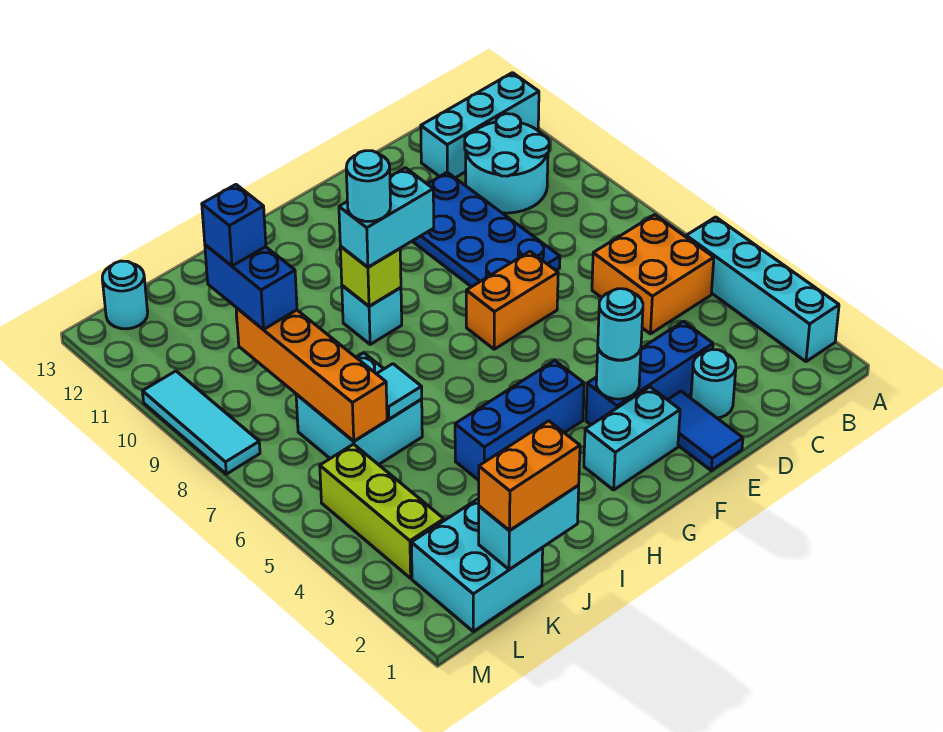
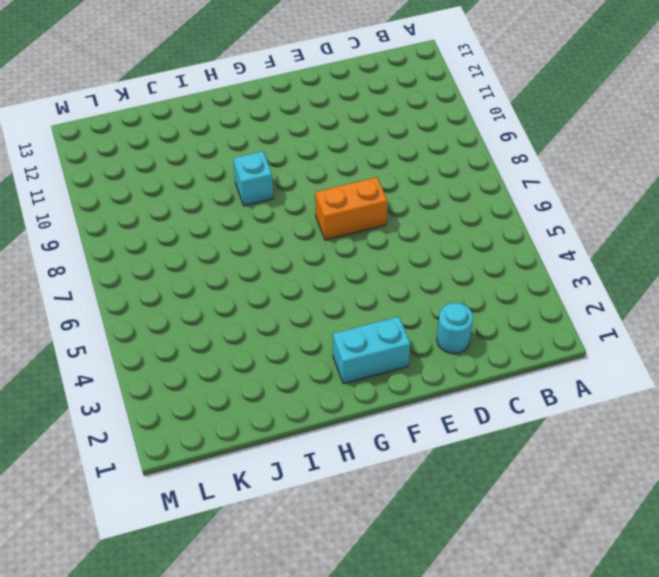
none -> cyan 1x4 brick [686,217,839,362]
none -> cyan 1x3 brick [421,73,539,178]
none -> orange 2x2 brick [592,215,714,334]

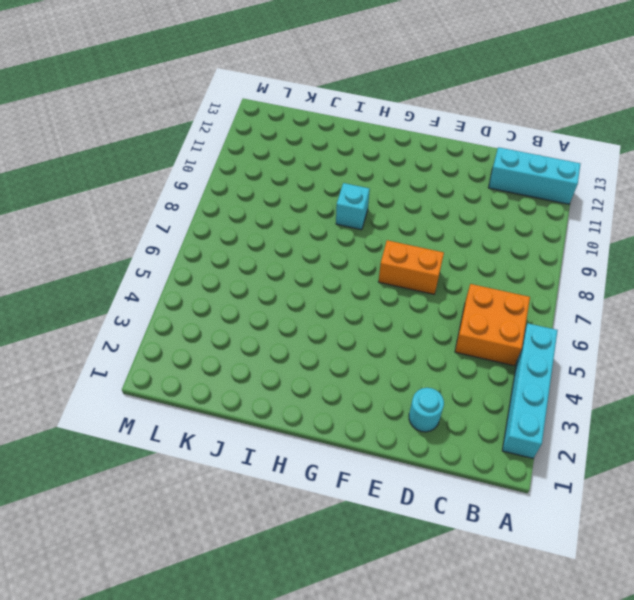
none -> cyan 2x2 round brick [465,114,549,213]
none -> blue 1x3 brick [586,321,713,425]
none -> blue 2x4 plate [412,172,560,287]

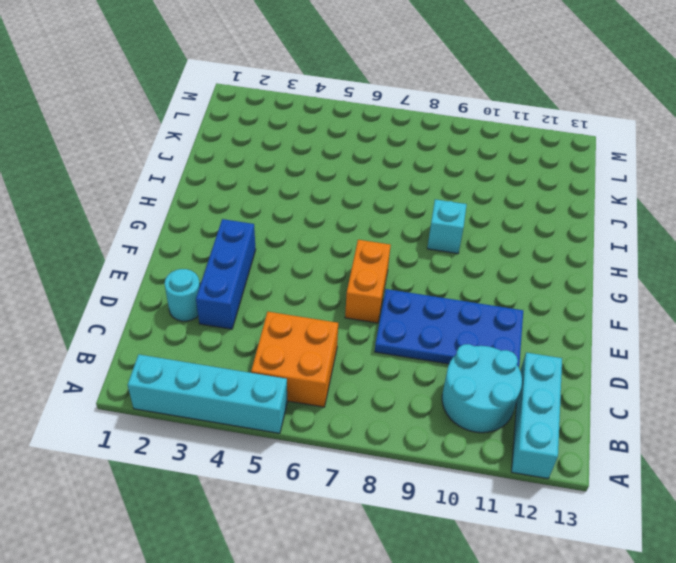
none -> blue 1x2 tile [668,391,743,470]
none -> cyan 1x2 brick [584,387,680,490]
none -> blue 1x3 brick [455,360,584,480]

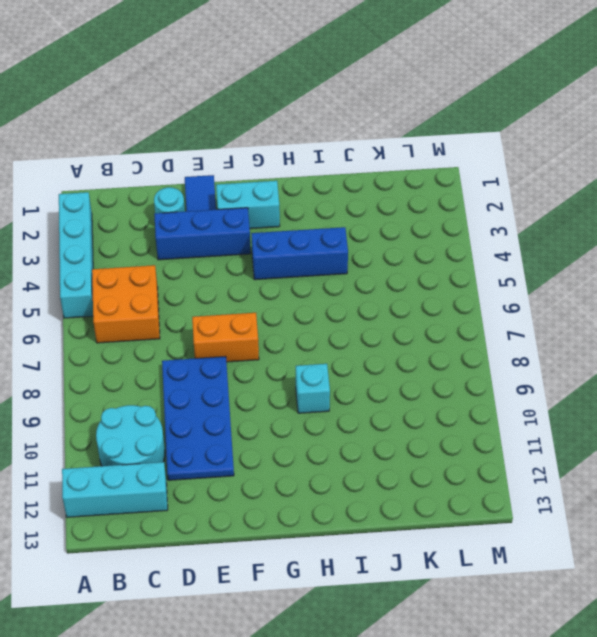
none -> cyan 2x2 brick [296,353,422,465]
none -> cyan 2x2 brick [411,498,543,631]
none -> lime 1x3 brick [320,444,444,578]

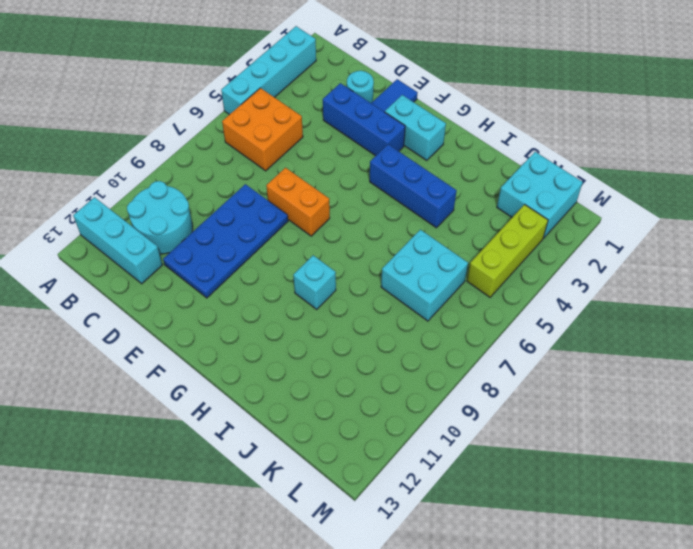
none -> cyan 1x1 round brick [102,261,148,329]
none -> cyan 1x3 tile [143,371,260,474]
none -> cyan 1x1 round brick [596,348,641,399]

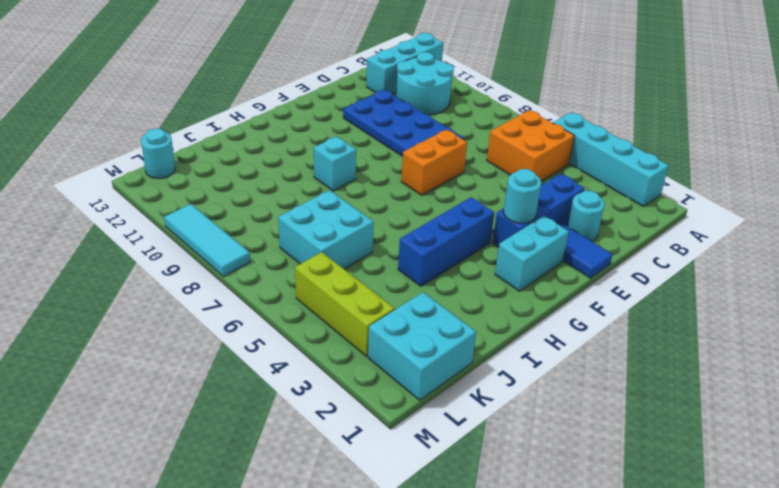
none -> lime 1x1 brick [340,246,401,306]
none -> cyan 1x2 brick [479,485,579,570]
none -> cyan 1x1 tile [377,364,422,419]

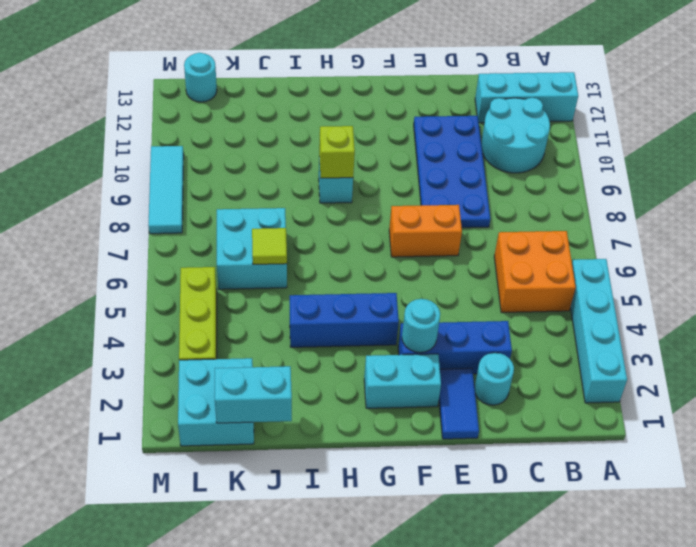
lime 1x1 tile [252,228,287,264] -> cyan 1x1 tile [377,364,422,419]
none -> orange 1x4 brick [236,308,387,441]
none -> cyan 1x1 round brick [598,289,643,360]
none -> cyan 1x2 brick [339,168,434,267]

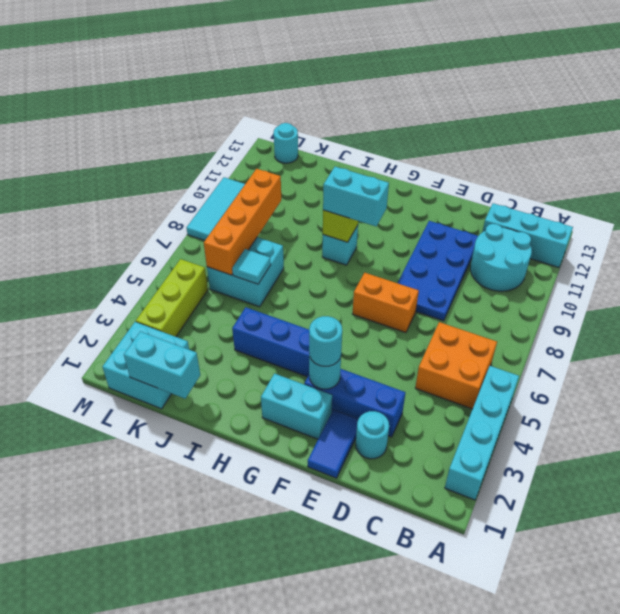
none -> orange 1x2 brick [479,421,580,530]
none -> blue 1x2 brick [205,245,297,329]
none -> cyan 1x1 round brick [346,151,391,221]

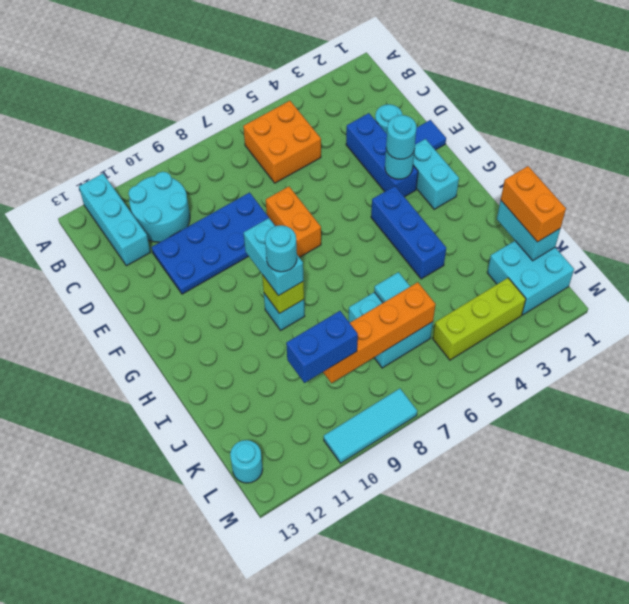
none -> cyan 1x4 brick [686,217,839,362]
none -> blue 1x1 brick [202,185,266,266]

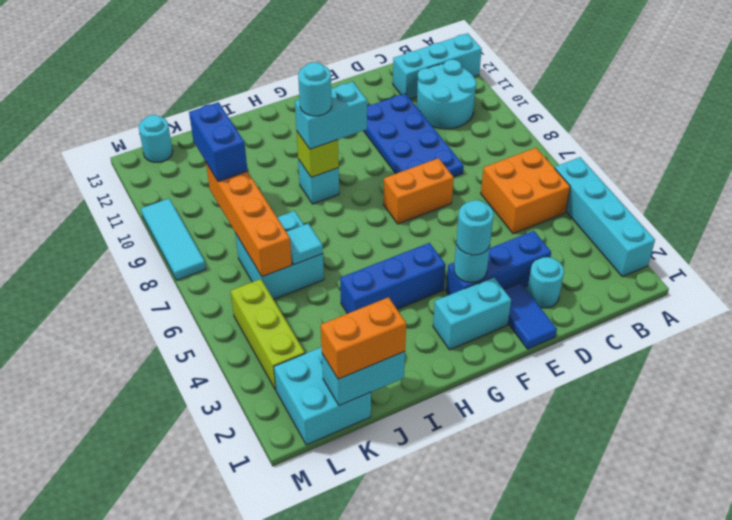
none -> blue 1x1 brick [202,185,266,266]

